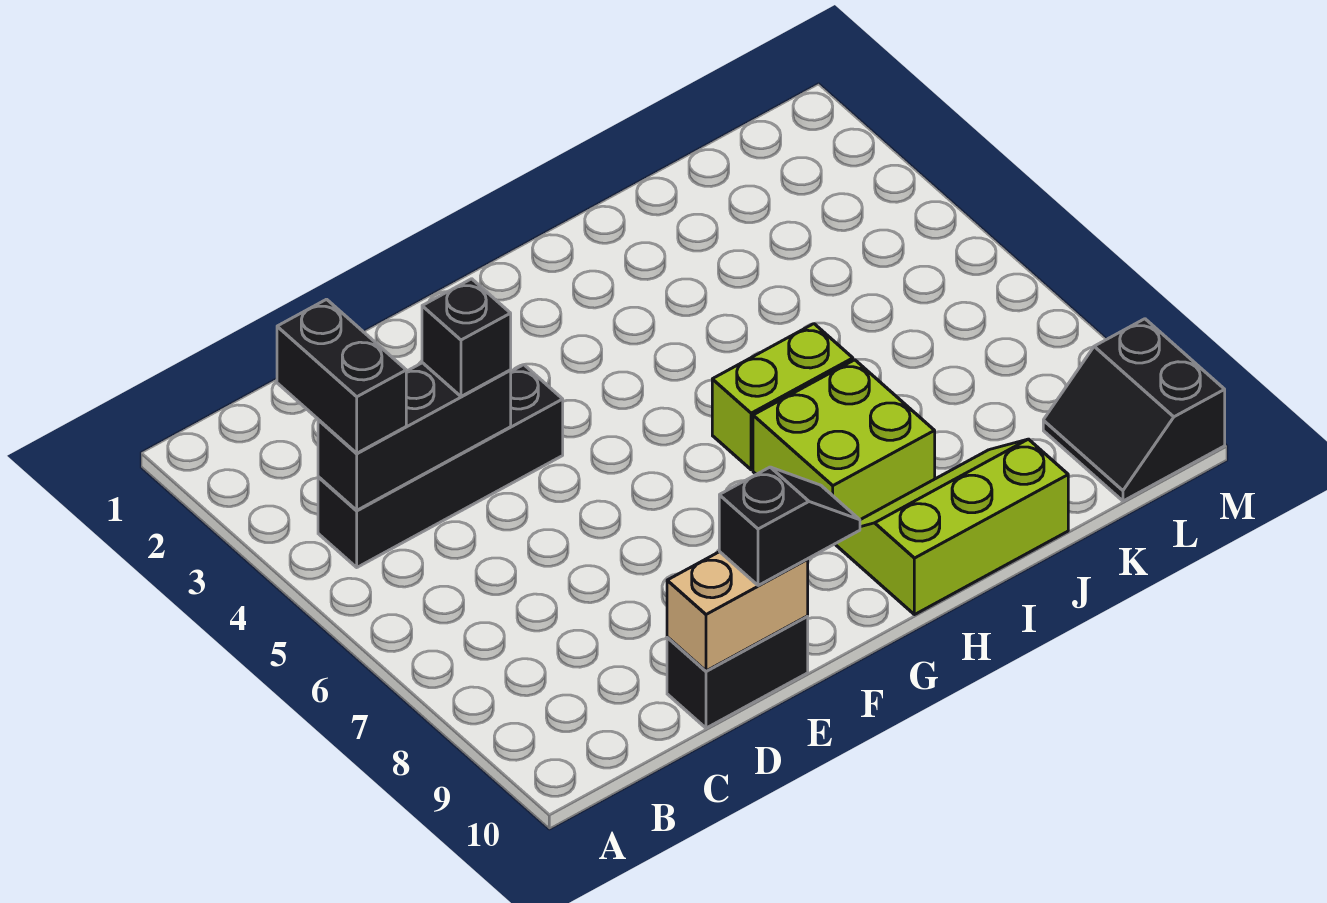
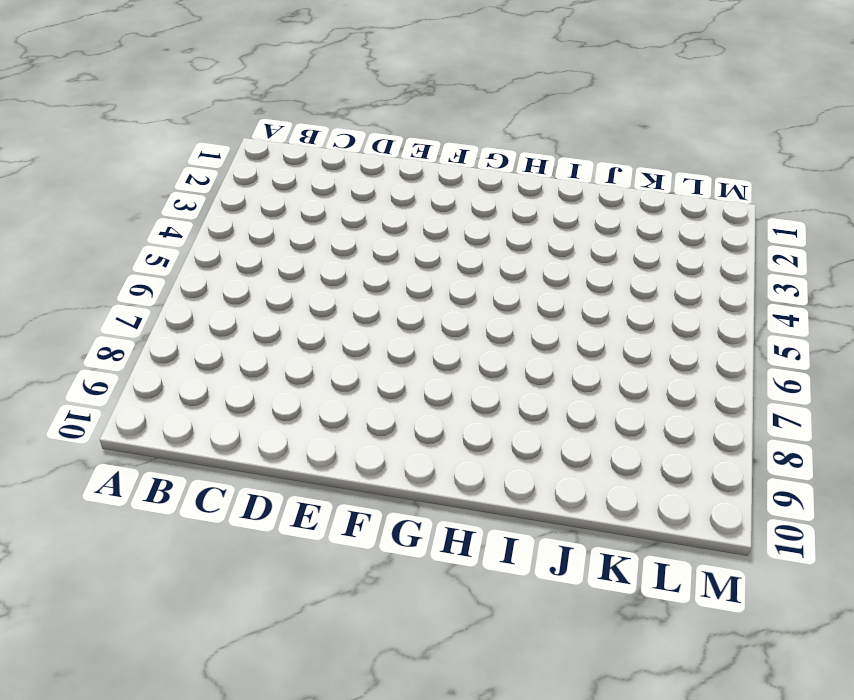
none -> black 1x4 brick [318,365,563,567]
none -> black 1x2 brick [667,617,808,728]

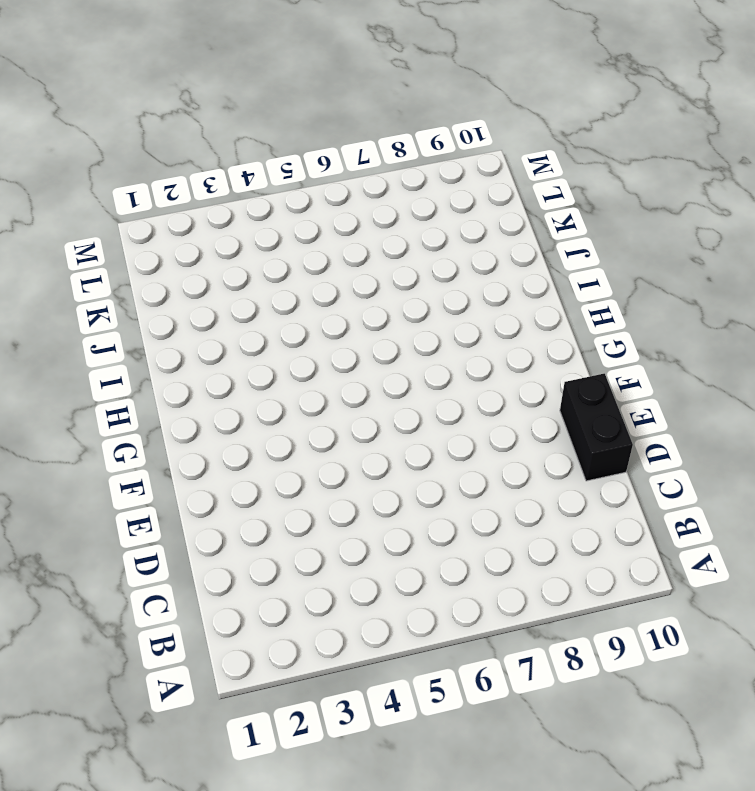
none -> black 1x4 brick [318,365,563,567]
none -> lime 1x2 brick [712,324,853,470]

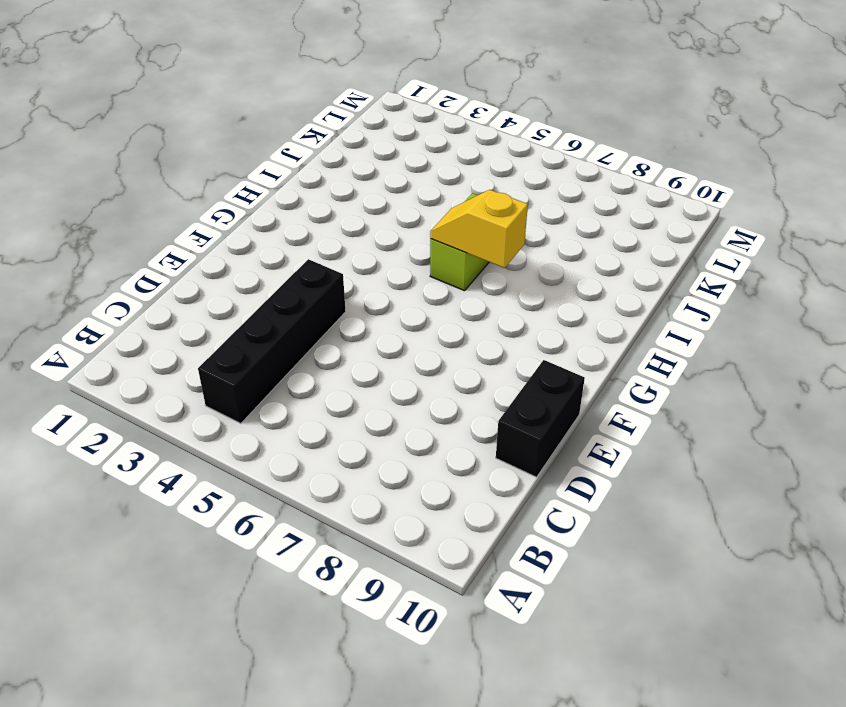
yellow 1x2 slope [430,190,528,268] -> none
none -> lime 2x2 brick [753,360,935,520]
none -> lime 2x3 slope [835,439,1068,615]

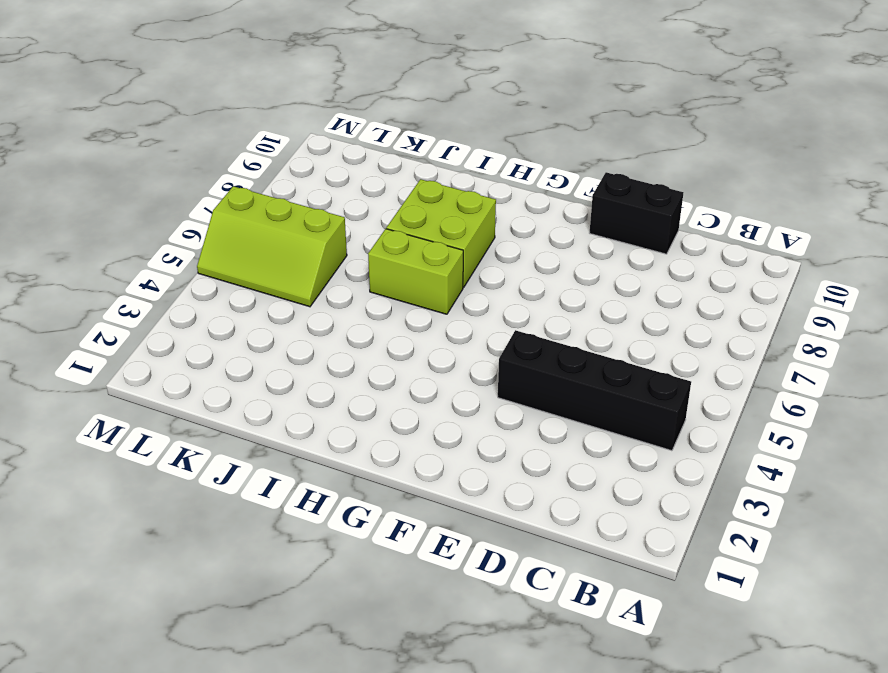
lime 2x3 slope [197,186,347,307] -> lime 2x3 slope moved to [835,439,1068,615]
none -> black 2x2 slope [1043,319,1225,501]
none -> black 1x3 brick [318,363,511,510]

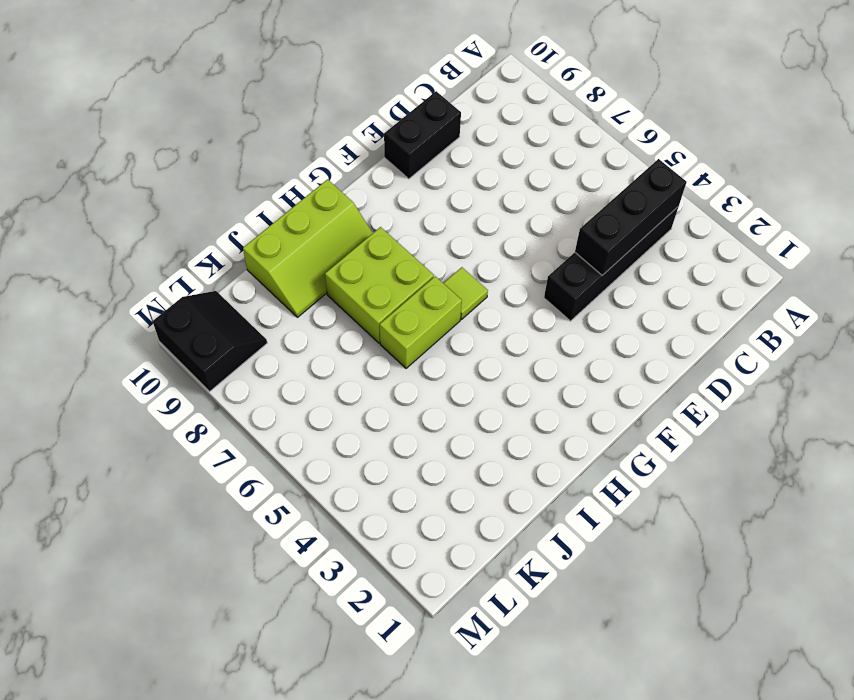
lime 1x1 tile [444,267,488,320] -> none
none -> tan 1x2 brick [667,552,808,671]
none -> black 1x2 brick [277,299,406,453]

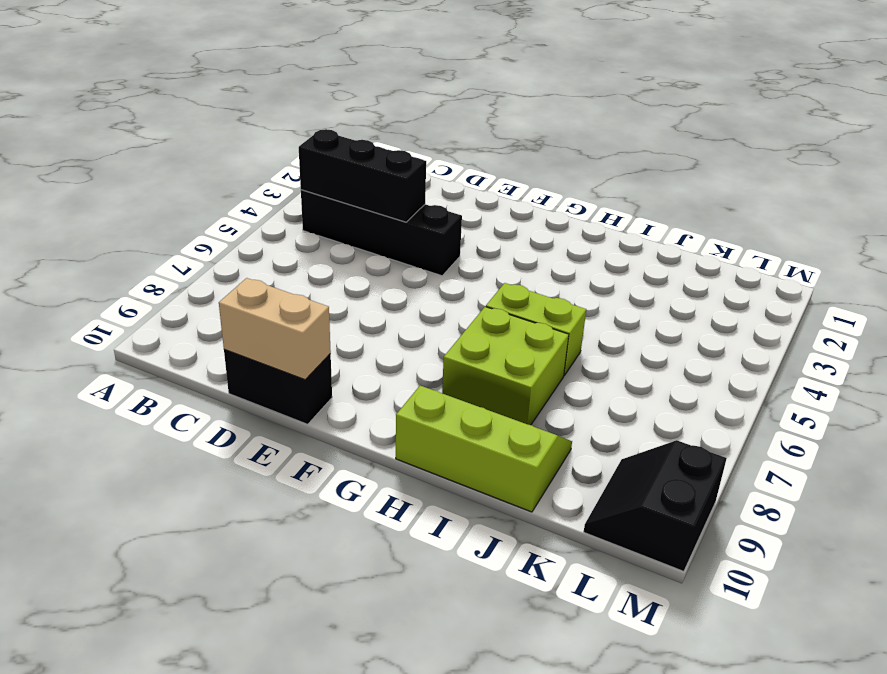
none -> black 1x2 brick [277,299,406,453]
none -> black 1x1 brick [422,279,511,396]

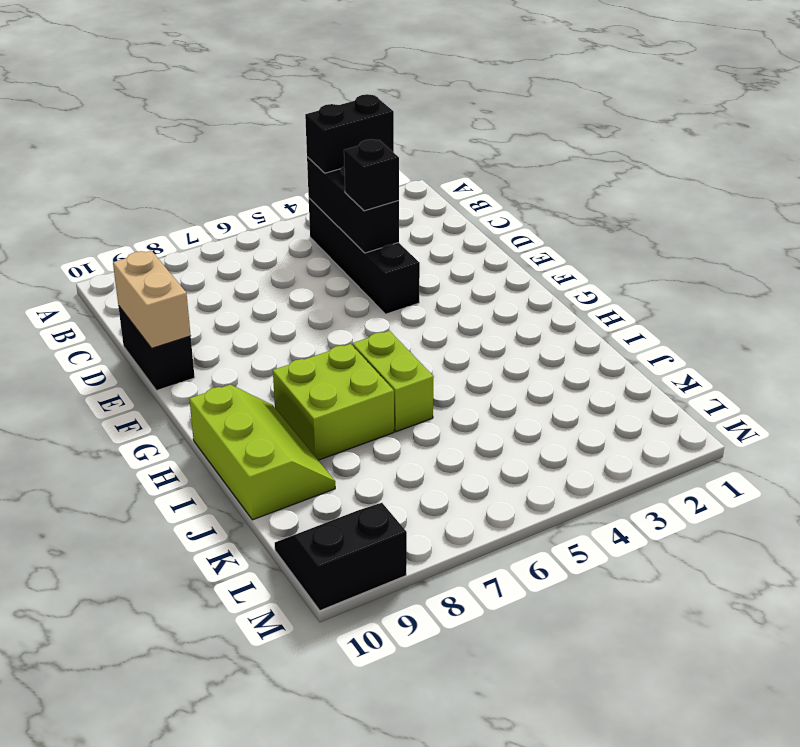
none -> black 1x2 slope [719,467,860,586]

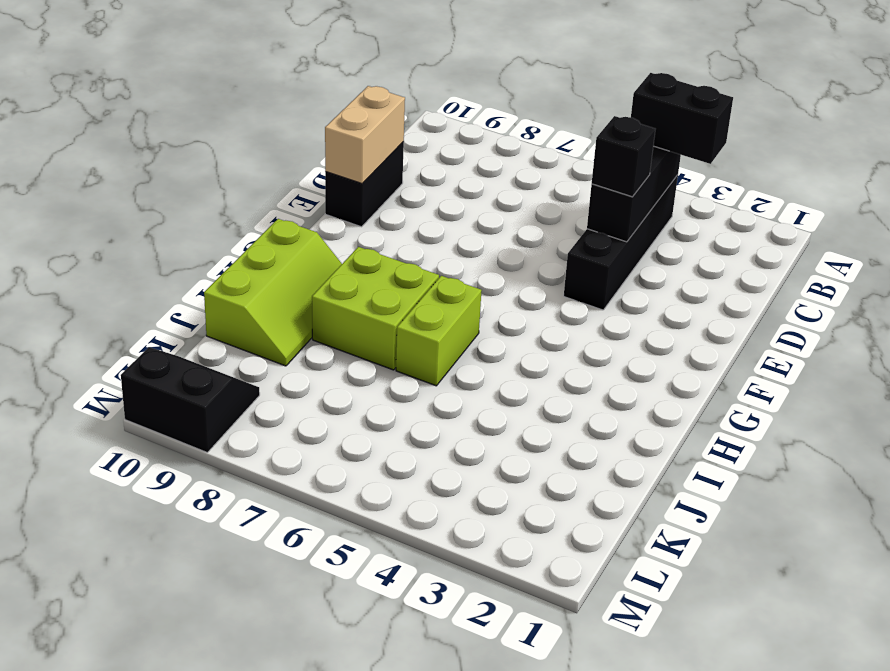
none -> black 1x2 slope [719,467,860,586]

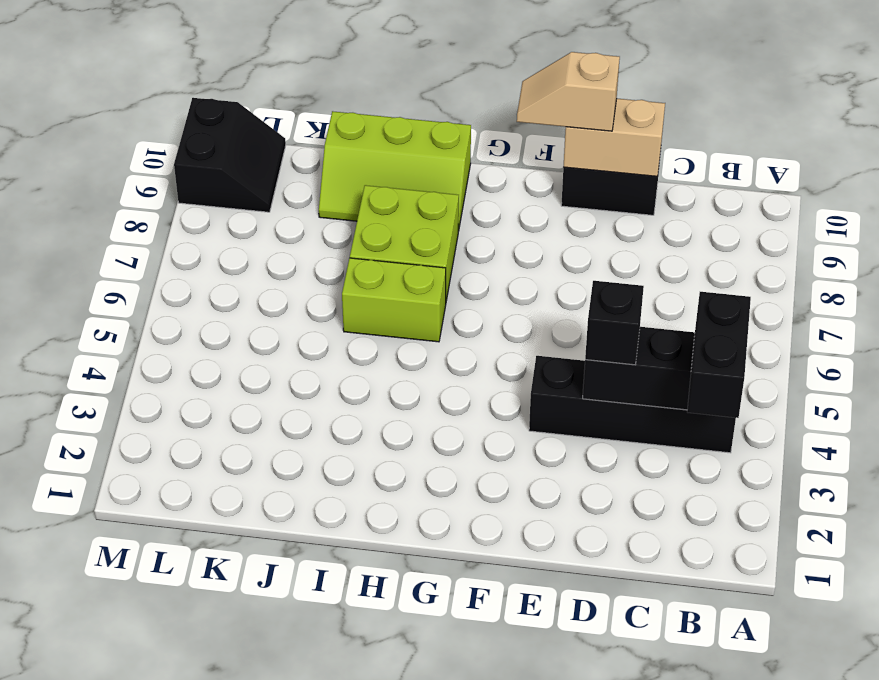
tan 1x2 slope [517,52,620,131] -> black 1x2 slope [719,467,860,586]

